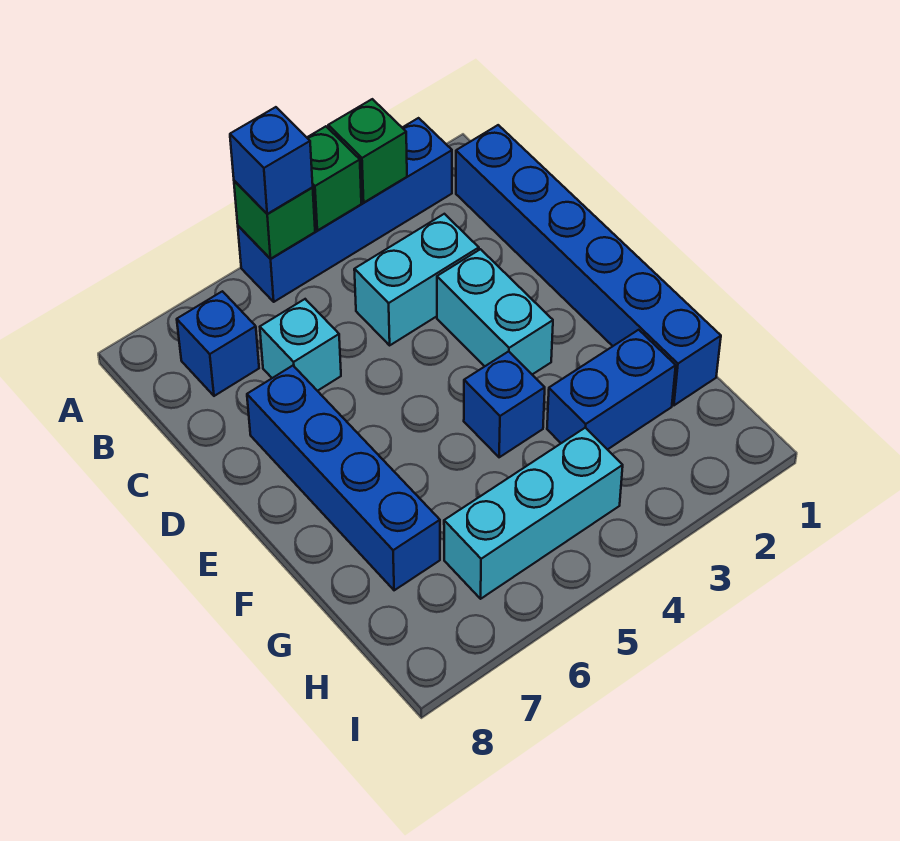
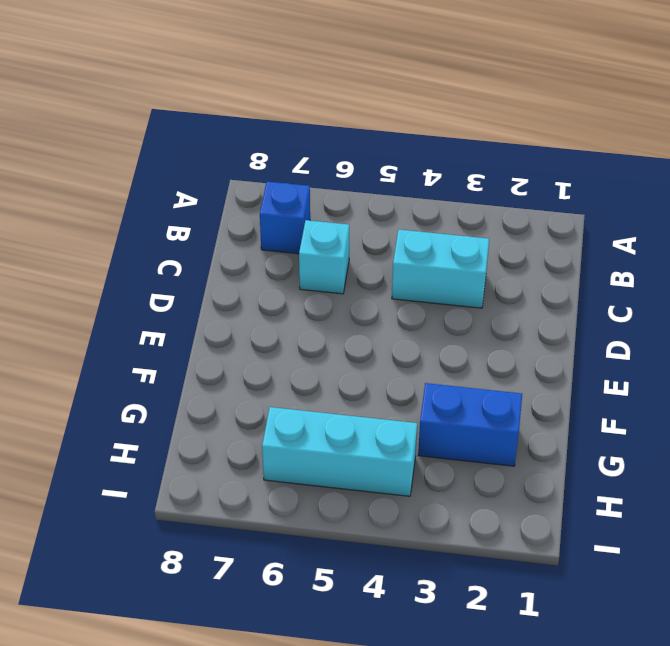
none -> blue 1x4 brick [238,118,452,302]
none -> blue 1x6 brick [456,125,721,405]
none -> cyan 1x2 brick [437,249,553,374]

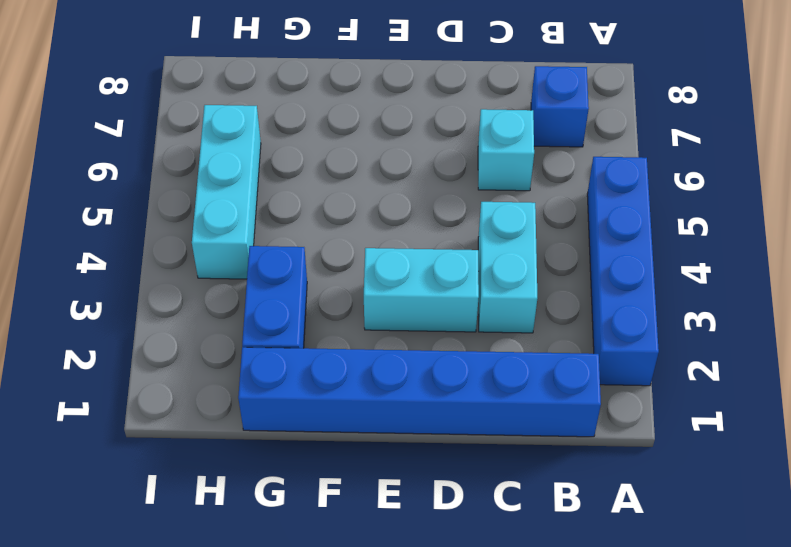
none -> blue 1x4 brick [247,366,440,590]
none -> blue 1x1 brick [464,351,545,457]
none -> green 1x1 brick [328,99,407,202]

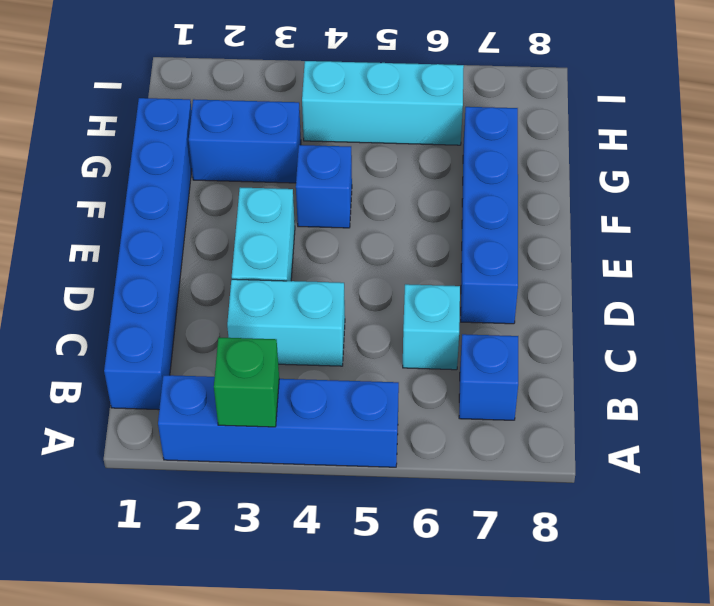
none -> green 1x1 brick [307,126,361,230]
none -> green 1x1 brick [234,181,315,259]
none -> blue 1x1 brick [230,107,313,214]

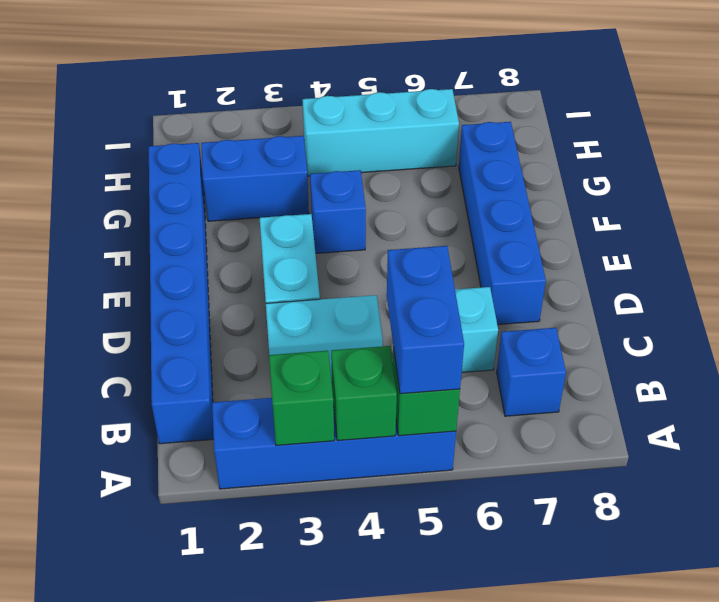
blue 1x2 brick [387,246,464,394] -> blue 1x1 brick [230,107,313,214]

